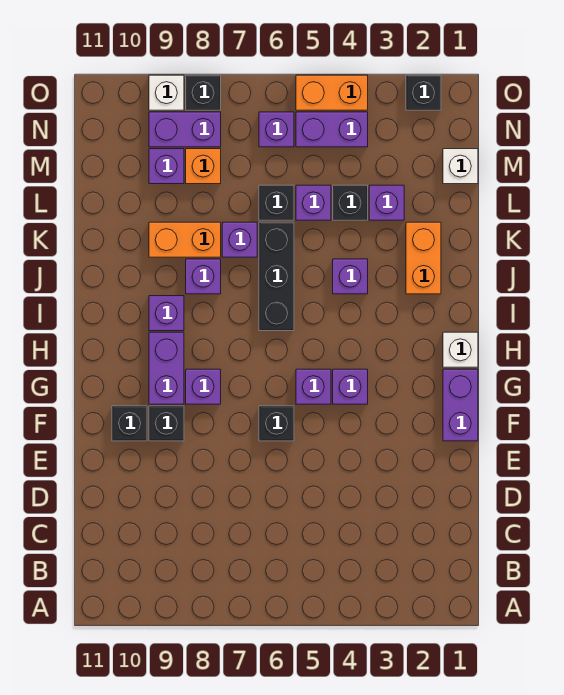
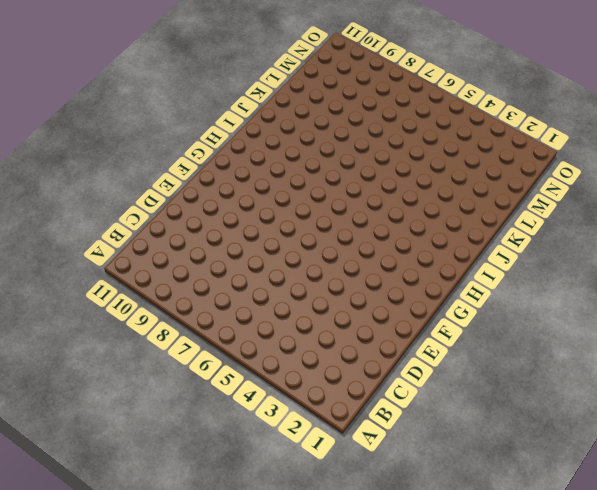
none -> purple 1x2 brick [443,369,478,441]
none -> black 1x1 brick [259,406,294,441]
none -> black 1x1 brick [149,406,184,441]
none -> black 1x1 brick [112,406,147,441]

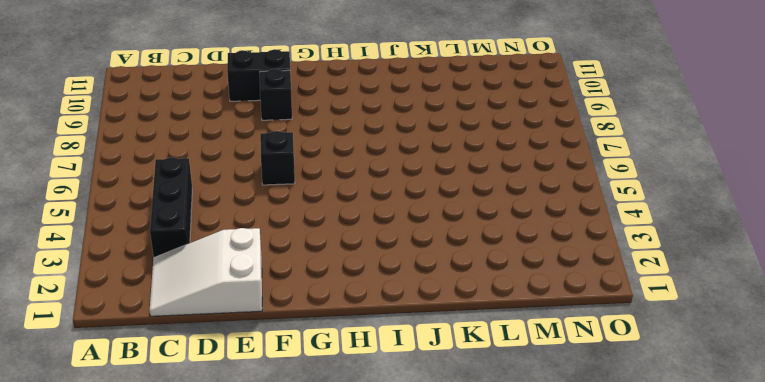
white 2x3 slope [150,228,262,316] -> none
black 1x3 brick [150,157,192,257] -> black 1x3 brick turned to [259,222,294,331]
black 1x2 brick [227,50,290,101] -> black 1x1 brick [112,406,147,441]
none -> purple 1x2 brick [443,369,478,441]
none -> purple 1x1 brick [333,369,368,404]
none -> purple 1x1 brick [296,369,331,404]
none -> purple 1x1 brick [186,369,221,404]

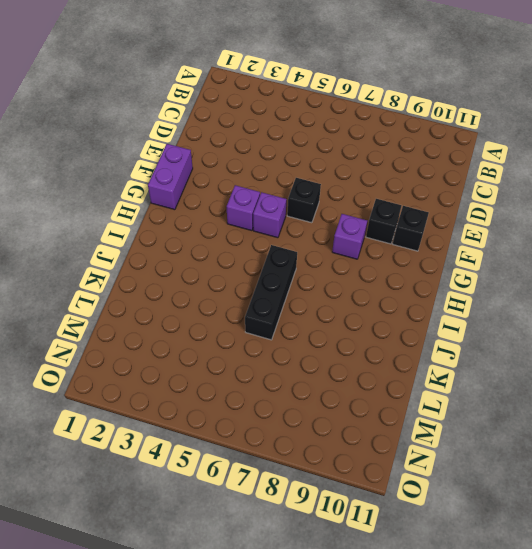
none -> purple 1x2 brick [149,332,184,404]
none -> white 1x1 brick [443,332,478,367]
none -> purple 1x1 brick [149,296,184,331]
none -> orange 1x2 brick [406,222,441,294]

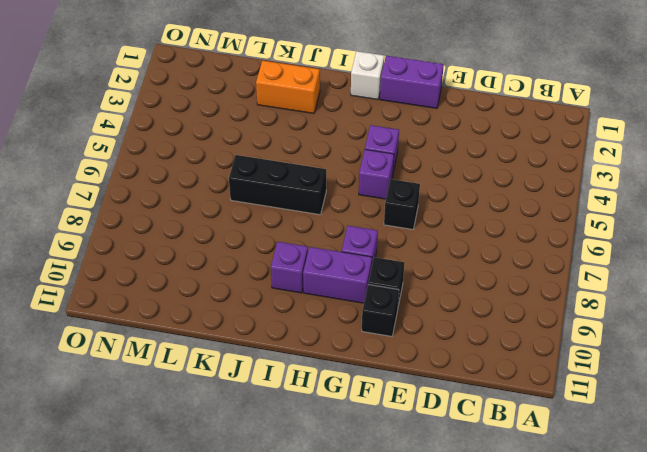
none -> purple 1x1 brick [333,259,368,294]
none -> purple 1x1 brick [186,259,221,294]
none -> purple 1x1 brick [222,222,257,257]
none -> orange 1x2 brick [149,222,221,257]

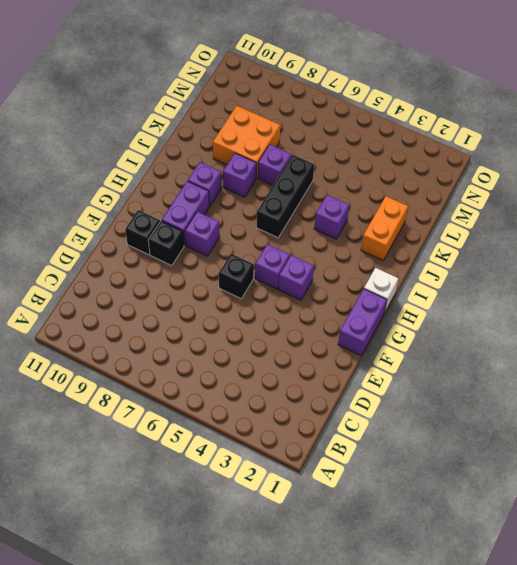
orange 2x2 brick [213,106,280,178] -> orange 1x2 brick [149,222,221,257]
none -> purple 1x1 brick [369,185,404,220]
none -> black 1x1 brick [333,185,368,220]
none -> purple 1x1 brick [296,185,331,220]
none -> black 1x1 brick [259,185,294,220]

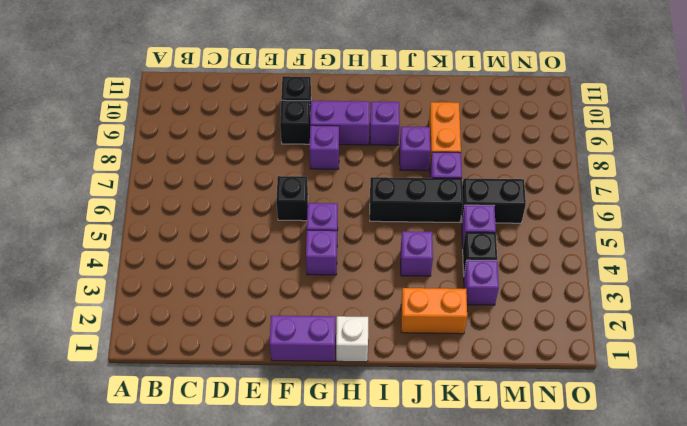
black 1x2 brick [461,178,526,223] -> black 1x1 brick [259,185,294,220]
none -> white 1x1 brick [443,149,478,184]
none -> orange 1x1 brick [186,149,221,184]
none -> purple 1x1 brick [149,149,184,184]
none -> purple 1x2 brick [296,112,368,147]

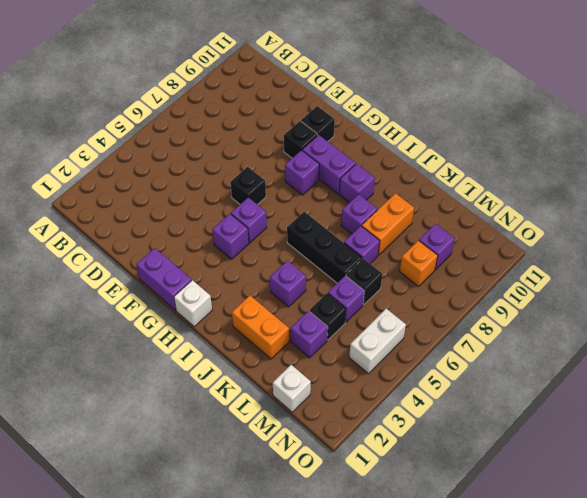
white 1x2 brick [349,309,406,374] -> purple 1x2 brick [296,112,368,147]
none -> purple 1x1 brick [259,112,294,147]
none -> purple 1x2 brick [149,112,221,147]
none -> black 1x1 brick [406,75,441,110]
none -> orange 1x2 brick [296,75,368,110]

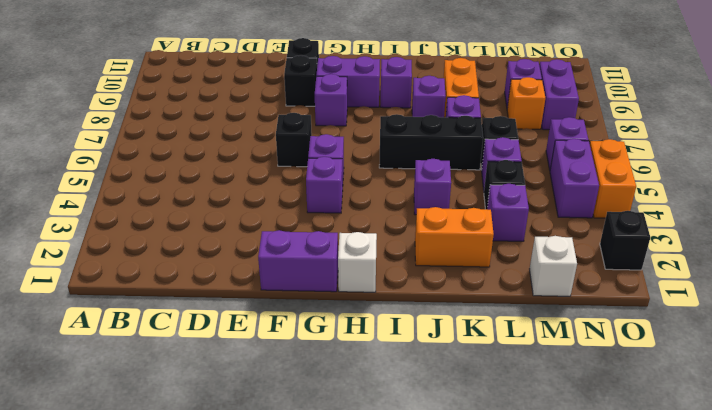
none -> black 1x1 brick [186,75,221,110]
none -> white 1x1 brick [149,75,184,110]

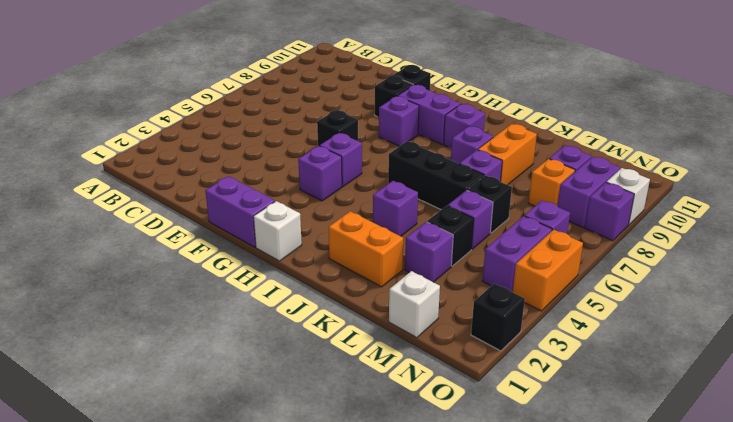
purple 1x1 brick [585,183,634,241] -> black 1x1 brick [186,75,221,110]

